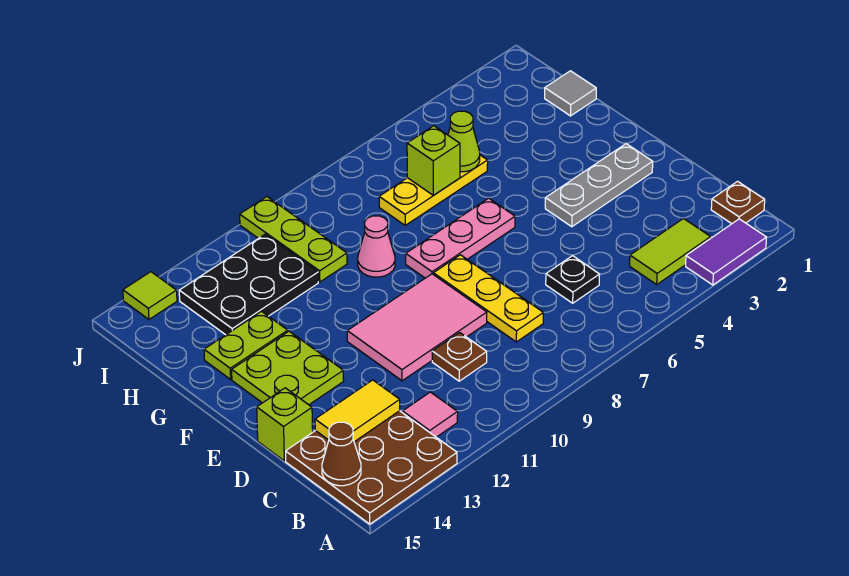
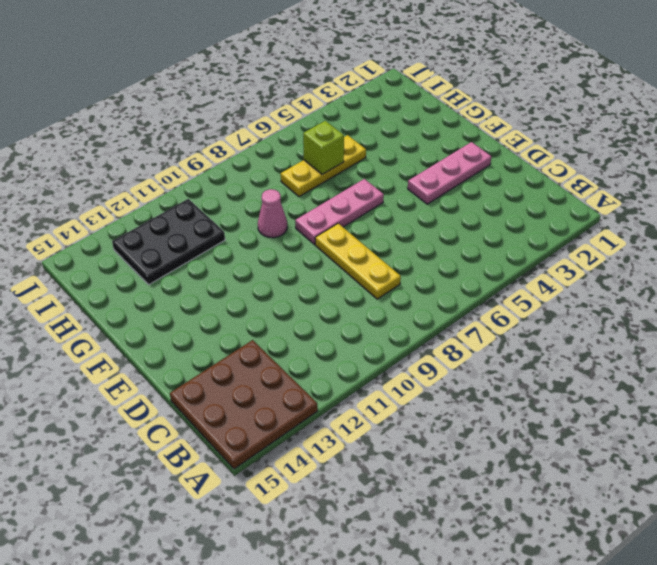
pink 1x3 plate [408,142,491,204] -> grey 1x3 plate [545,144,653,227]
none -> purple 1x2 tile [686,219,767,285]
none -> brown 1x1 plate [711,181,765,224]
none -> lime 1x2 tile [630,219,711,284]

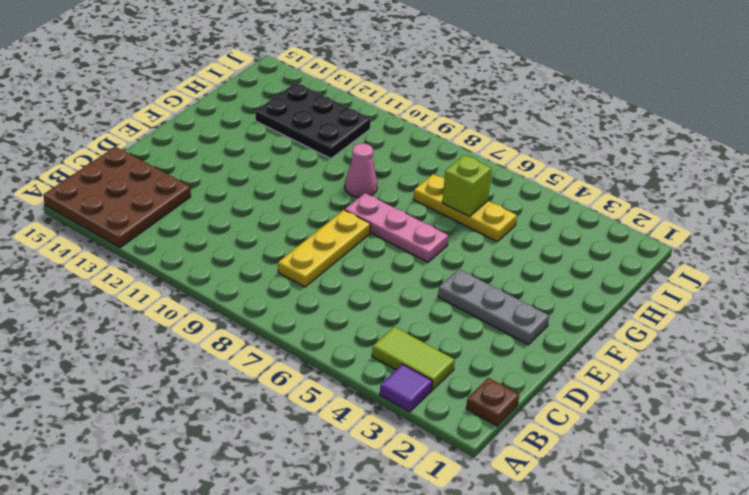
purple 1x1 tile [380,364,432,412] -> purple 1x2 tile [686,219,767,285]
none -> pink 1x1 tile [403,392,458,437]
none -> black 1x1 plate [546,256,600,303]
none -> brown 1x1 plate [432,333,487,381]

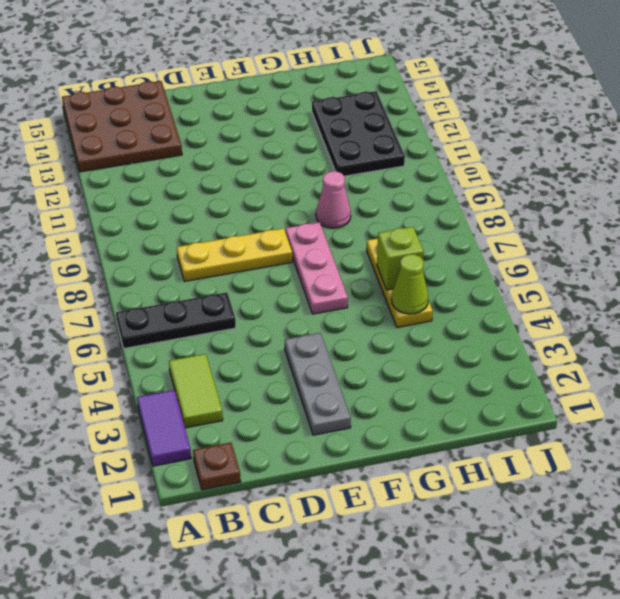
black 1x3 plate [116,292,236,348] -> black 1x1 plate [546,256,600,303]
none -> pink 1x1 tile [403,392,458,437]
none -> brown 1x1 plate [432,333,487,381]
none -> pink 2x3 tile [347,274,487,381]

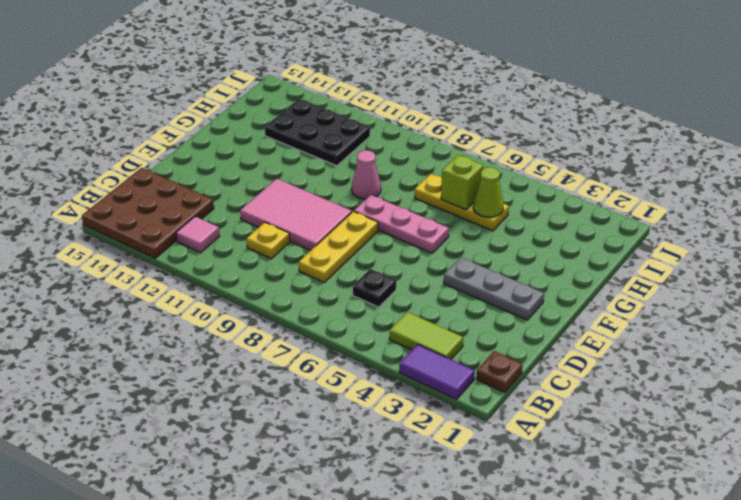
yellow 1x1 plate [247,222,290,259] -> brown 1x1 plate [432,333,487,381]
none -> lime 1x1 brick [257,388,313,461]
none -> lime 2x2 plate [232,331,344,405]
none -> lime 1x2 plate [204,311,288,379]

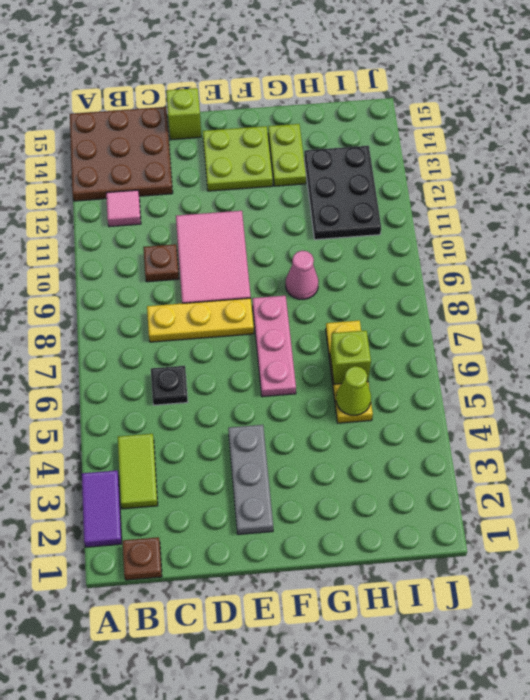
none -> grey 1x1 tile [545,71,596,116]
none -> lime 1x3 plate [240,197,347,282]
none -> lime 1x1 tile [123,272,177,319]

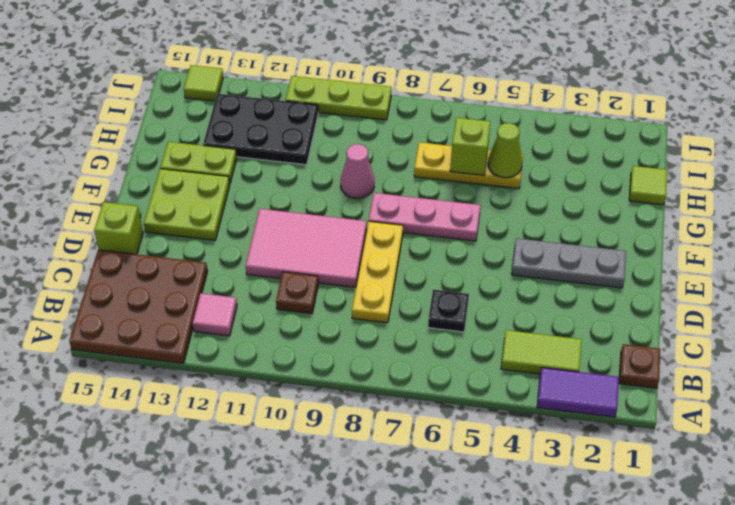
lime 1x1 tile [629,166,667,205] -> grey 1x1 tile [545,71,596,116]
lime 1x3 plate [286,76,392,120] -> lime 1x3 plate turned to [240,197,347,282]
none -> brown 1x1 cone [322,422,361,486]
none -> yellow 1x2 tile [315,380,400,442]

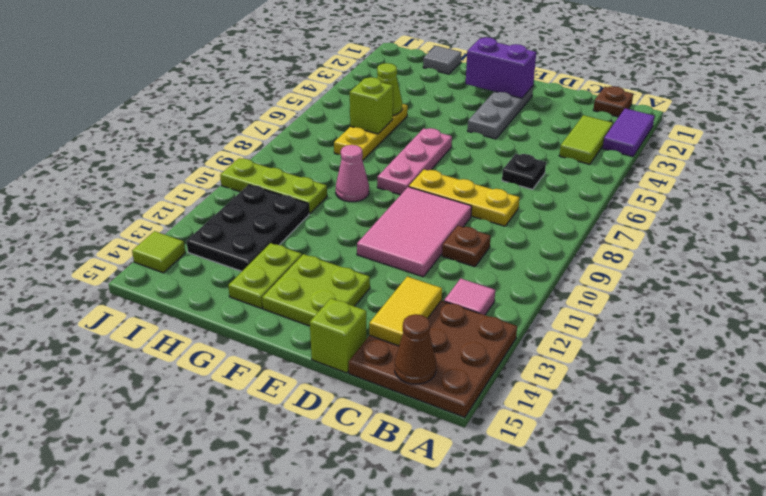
purple 1x2 brick [466,37,536,98] -> none

